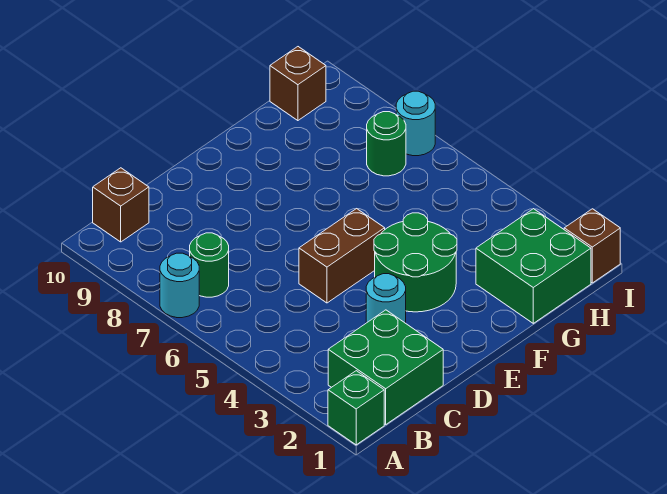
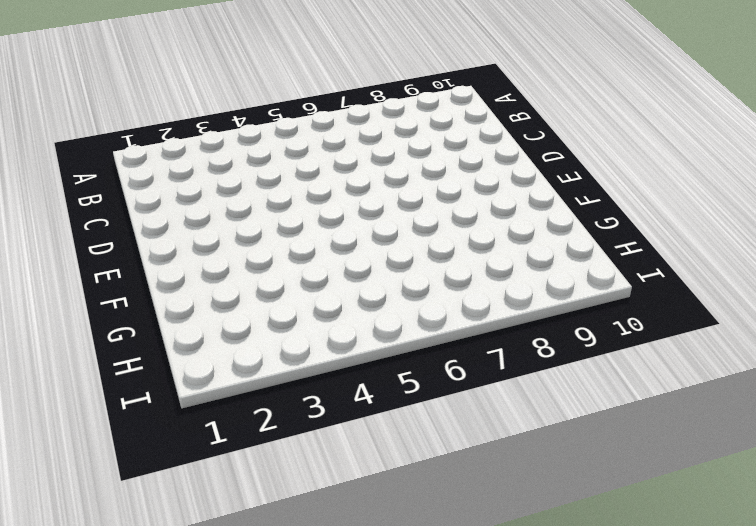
none -> green 1x1 brick [328,371,384,445]
none -> cyan 1x1 round brick [160,253,199,318]
none -> green 2x2 brick [328,310,443,424]

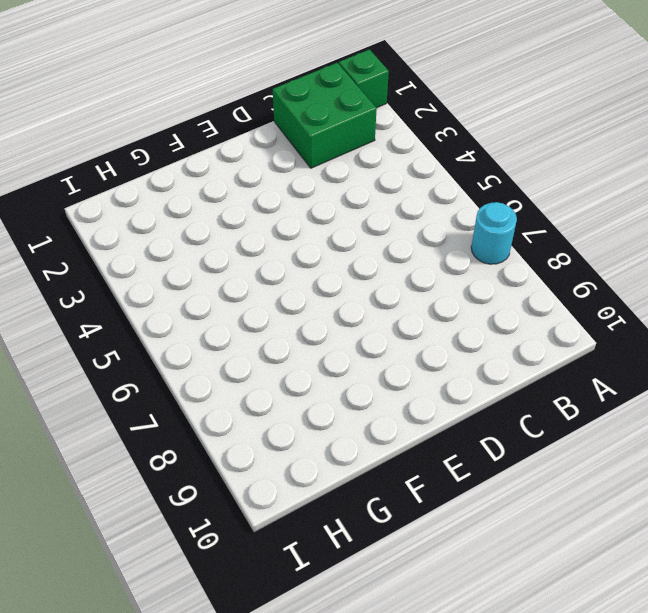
none -> green 1x1 round brick [190,233,229,297]
none -> brown 1x1 brick [93,168,149,242]
none -> cyan 1x1 round brick [366,274,406,323]

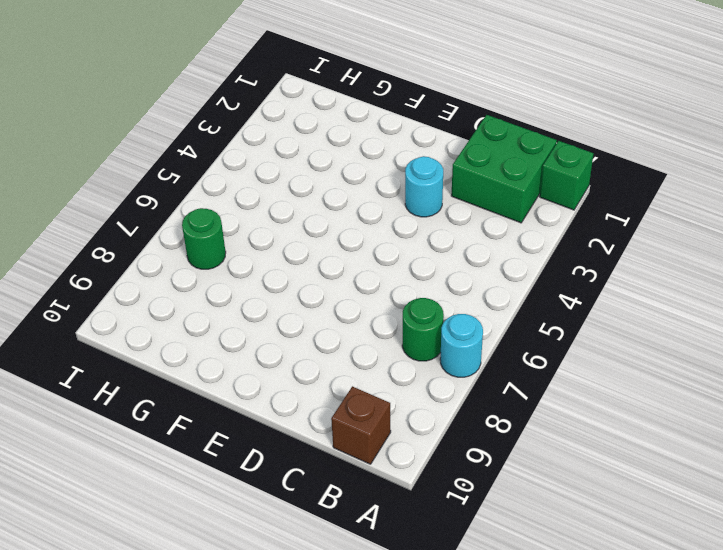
none -> brown 1x2 brick [299,209,385,303]
none -> green 2x2 round brick [374,213,457,312]
none -> green 2x2 brick [476,209,591,323]

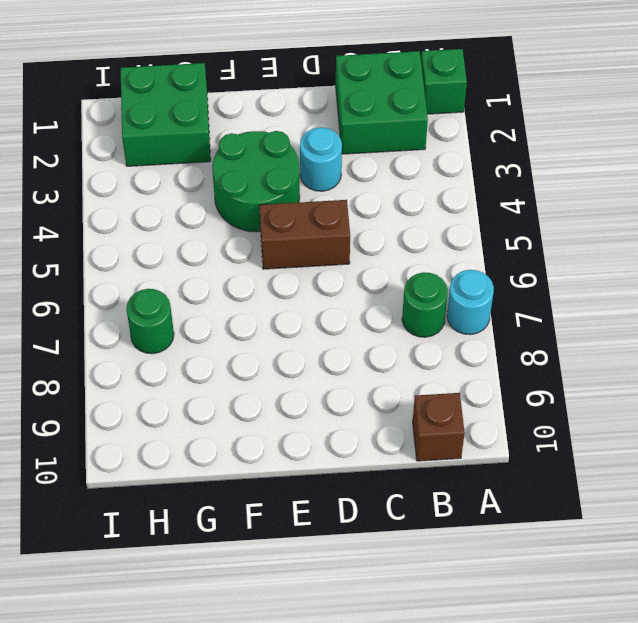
none -> brown 1x1 brick [270,47,326,121]
none -> brown 1x1 brick [564,209,620,283]
none -> cyan 1x1 round brick [396,91,435,156]

